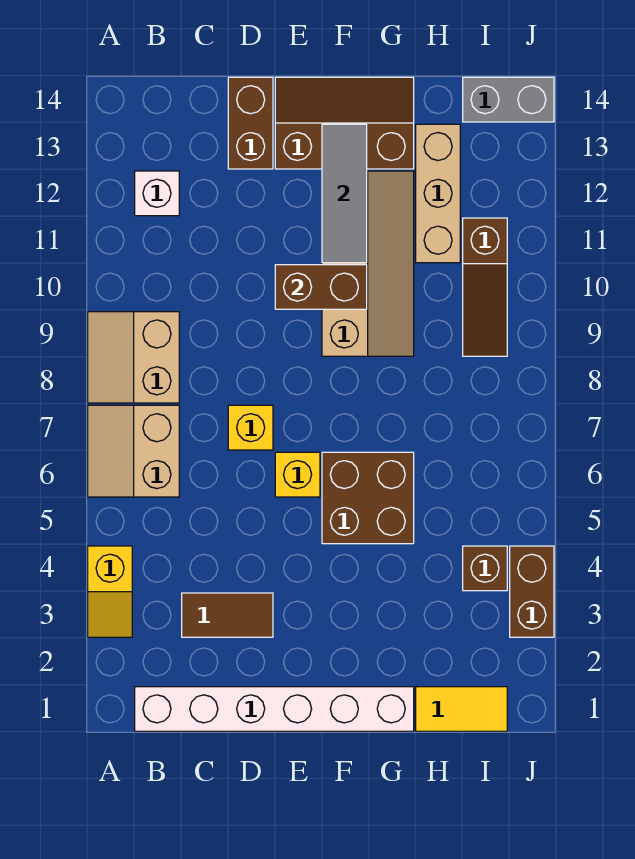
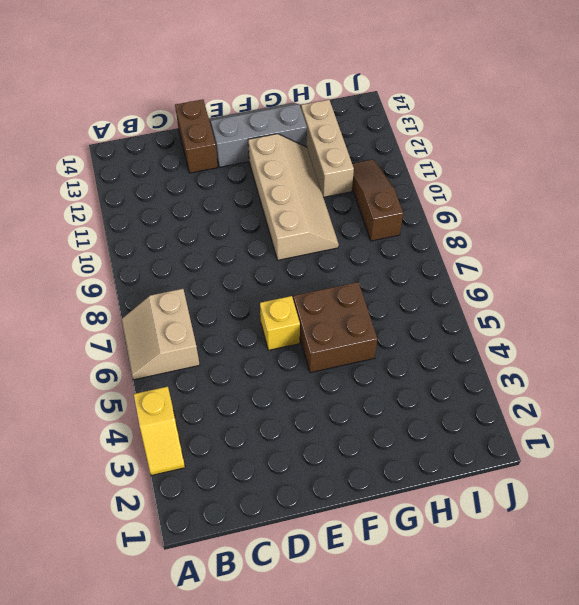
grey 2x3 slope [209,103,307,167] -> brown 2x3 slope [275,77,414,169]
brown 1x3 slope [352,159,403,241] -> brown 1x3 slope turned to [463,218,507,356]
none -> tan 2x2 slope [88,312,179,403]
none -> white 1x6 brick [135,687,414,731]
none -> white 1x1 brick [135,171,179,216]

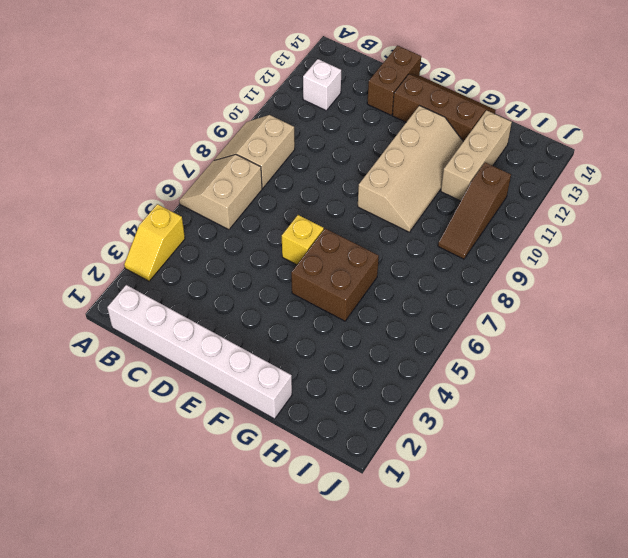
none -> brown 1x2 tile [182,593,273,637]
none -> yellow 1x1 brick [228,405,273,450]
none -> yellow 1x2 tile [416,687,507,731]

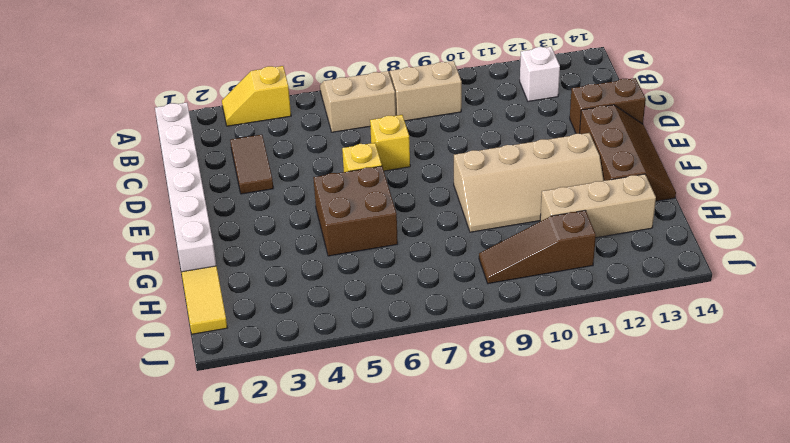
none -> brown 1x1 brick [463,546,507,591]
none -> grey 1x2 brick [463,77,554,122]
none -> brown 1x2 brick [510,546,554,637]

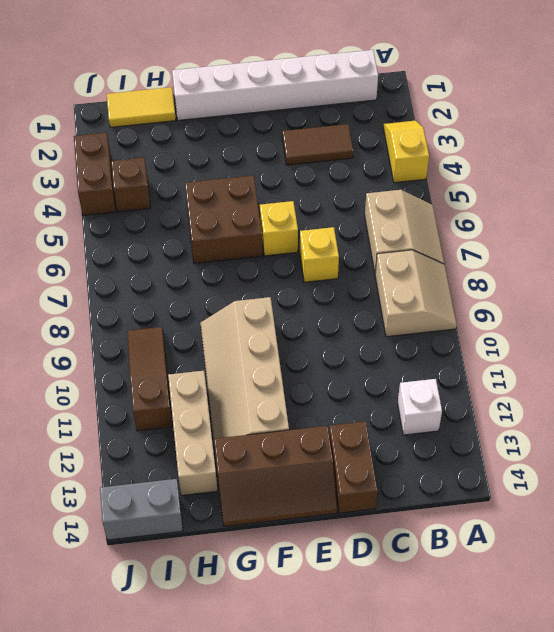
none -> brown 1x2 brick [275,265,367,309]
none -> grey 1x3 tile [322,124,367,263]

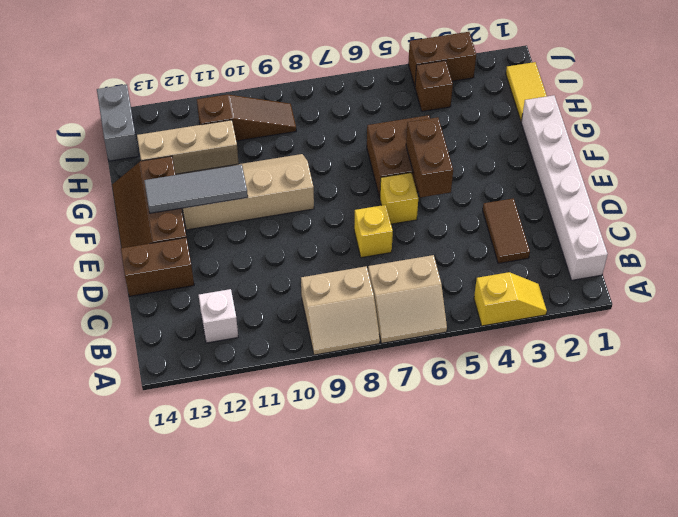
brown 1x2 brick [406,117,453,198] -> brown 1x2 brick moved to [275,265,367,309]

